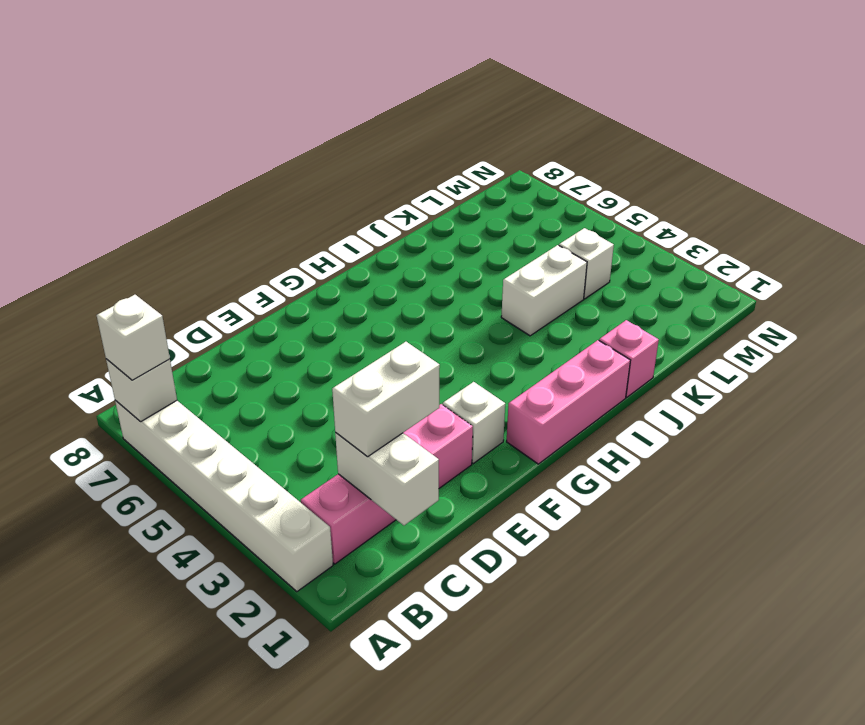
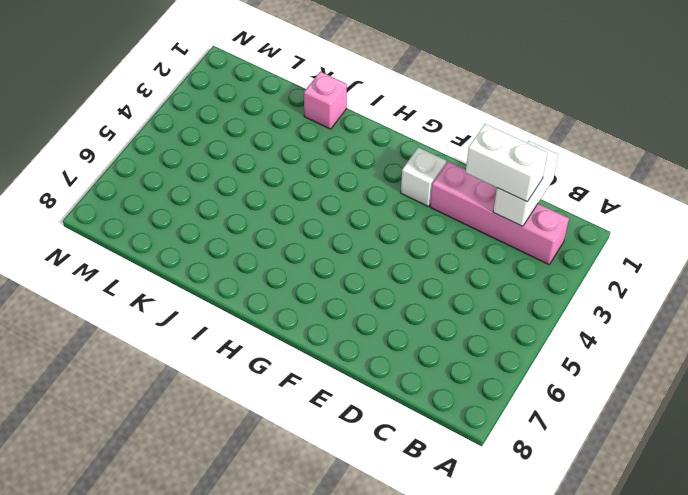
none -> white 1x6 brick [115,400,333,592]
none -> pink 1x3 brick [507,340,631,464]

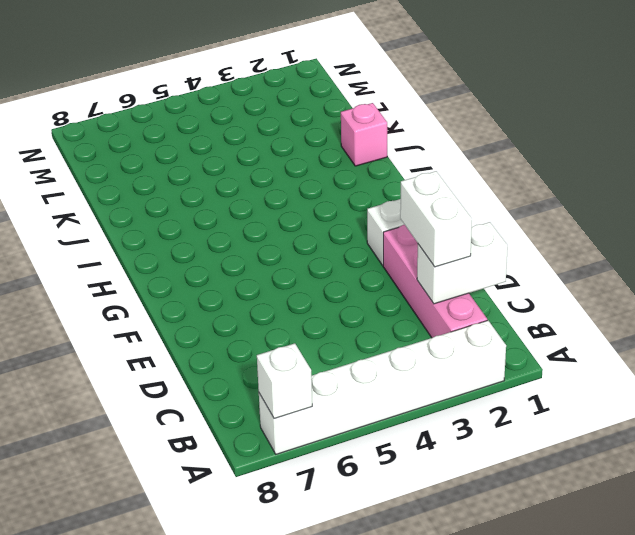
none -> pink 1x3 brick [507,340,631,464]
none -> white 1x2 brick [501,245,587,336]

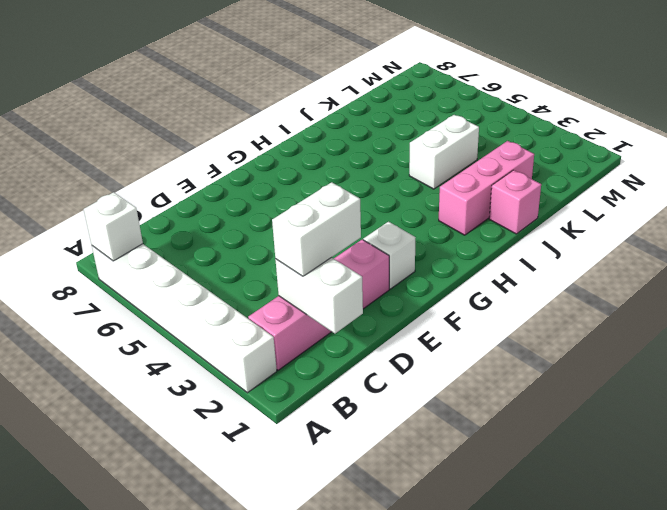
pink 1x3 brick [439,141,534,235] -> pink 1x3 brick moved to [507,340,631,464]
none -> white 1x1 brick [559,228,614,299]
none -> white 1x1 brick [97,295,170,380]

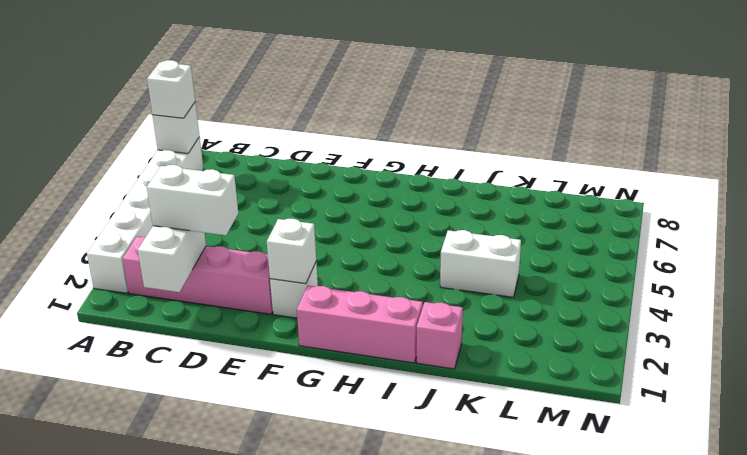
white 1x1 brick [267,219,316,284] -> white 1x1 brick moved to [559,228,614,299]

